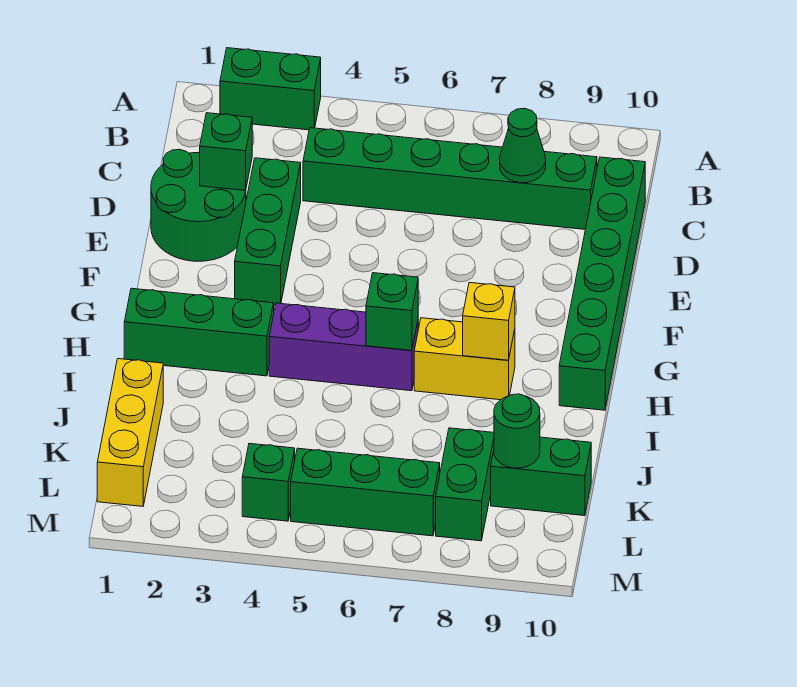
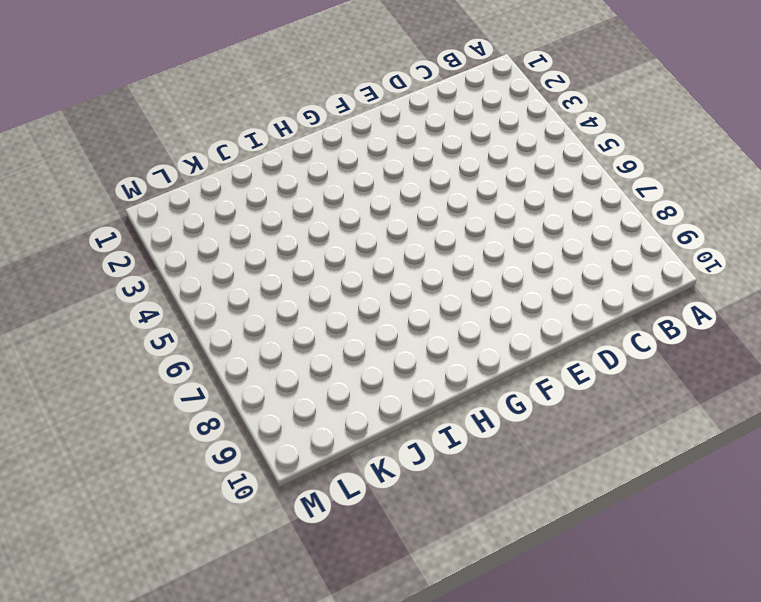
none -> green 1x2 brick [220,48,321,130]
none -> green 1x6 brick [303,128,597,229]
none -> green 1x6 brick [559,157,645,410]

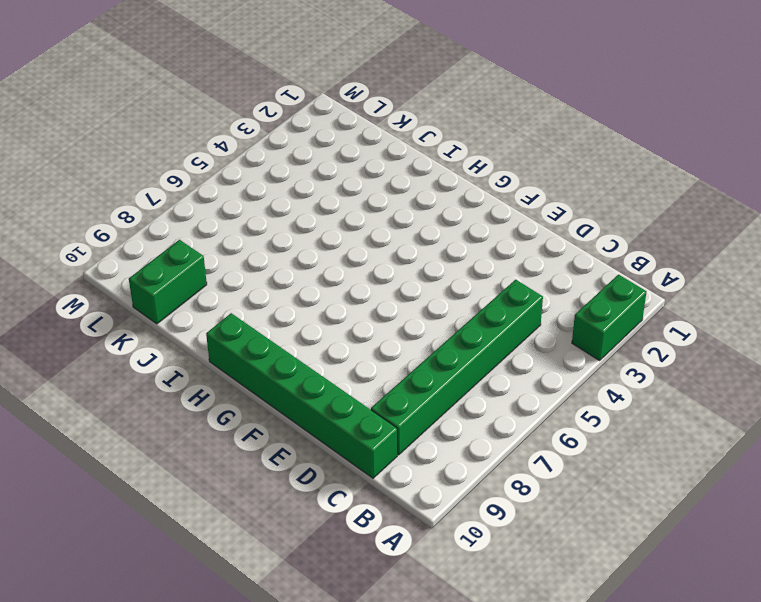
none -> green 2x2 round brick [151,149,246,261]
none -> green 1x3 brick [235,158,301,305]
none -> green 1x3 brick [124,288,274,376]

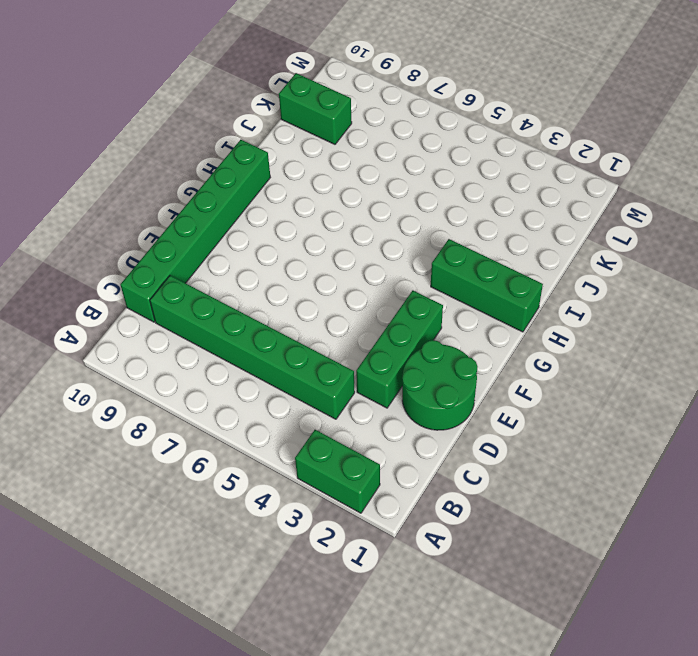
none -> purple 1x3 brick [269,303,418,391]
none -> yellow 1x2 brick [414,318,515,400]
none -> yellow 1x3 brick [97,359,163,506]

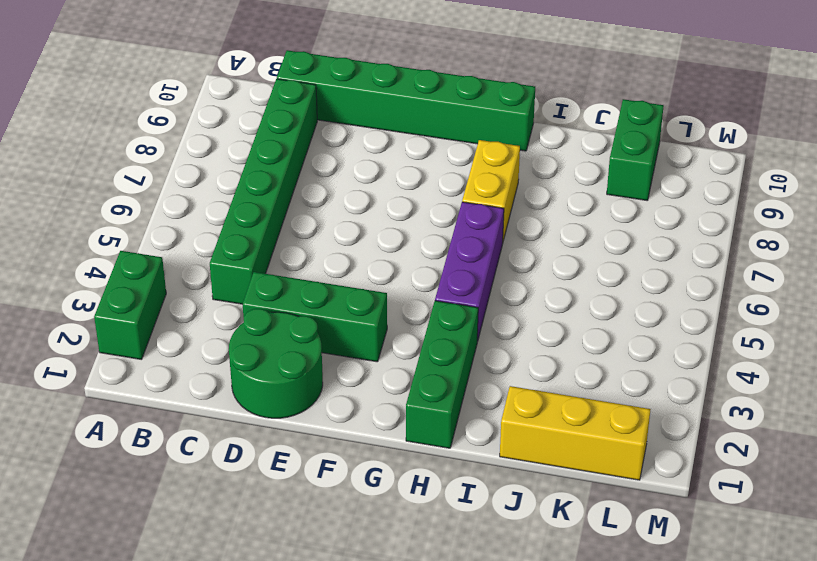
none -> green 1x2 brick [436,428,494,541]
none -> green 1x1 brick [242,443,295,521]
none -> green 1x3 brick [291,448,440,536]

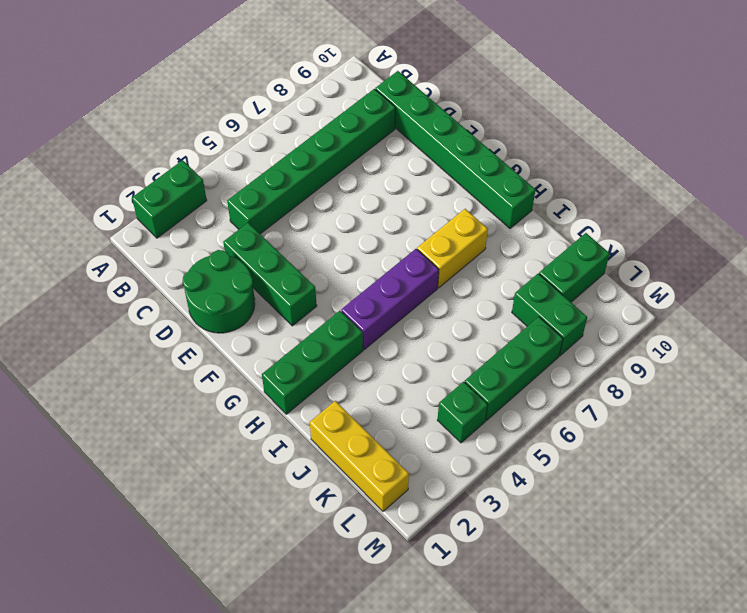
none -> green 1x1 cone [500,108,546,183]
none -> green 1x1 brick [200,113,252,191]
none -> green 1x1 brick [366,273,418,350]

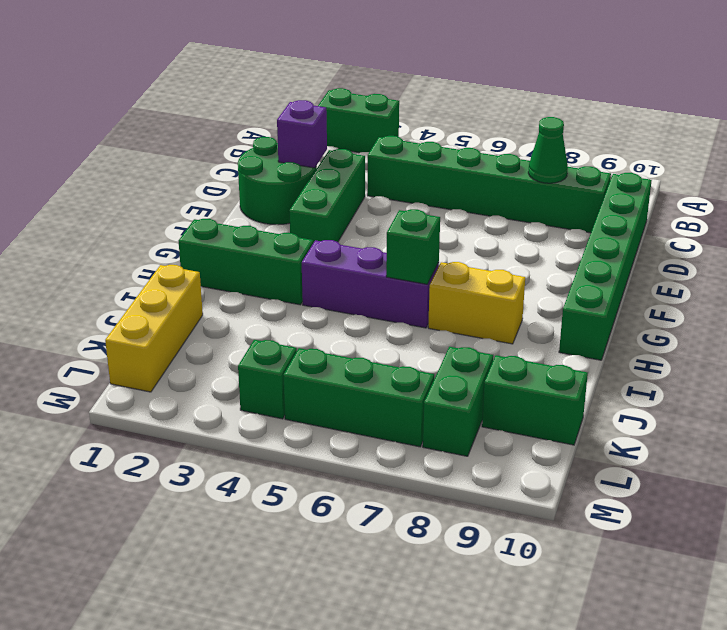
purple 1x1 brick [277,100,327,168] -> green 1x1 brick [200,113,252,191]
none -> yellow 1x1 brick [463,283,515,360]
none -> green 1x1 round brick [494,394,540,468]

